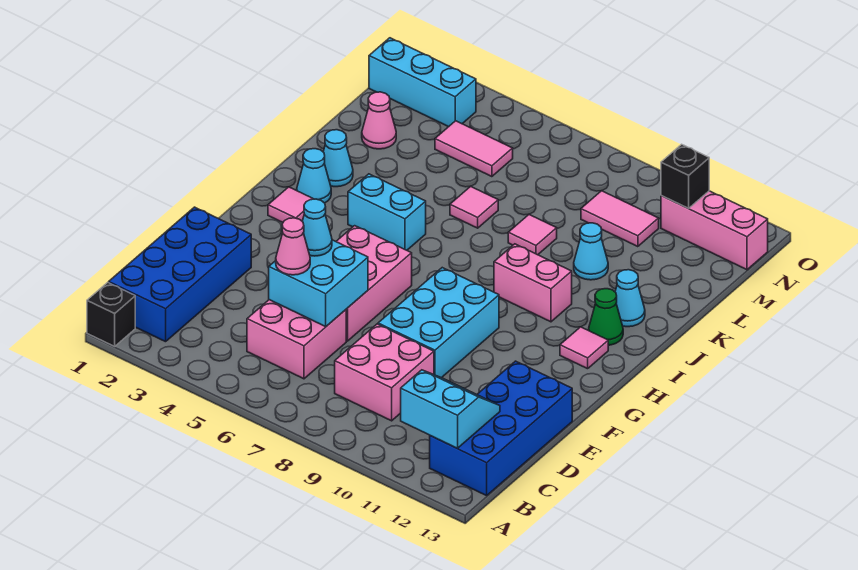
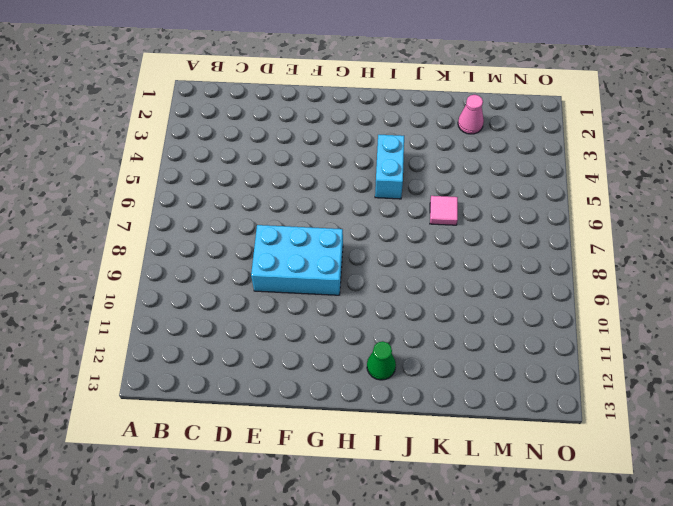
none -> black 1x1 brick [87,283,135,346]
none -> blue 2x4 brick [109,207,251,342]
none -> blue 2x4 brick [430,361,572,496]

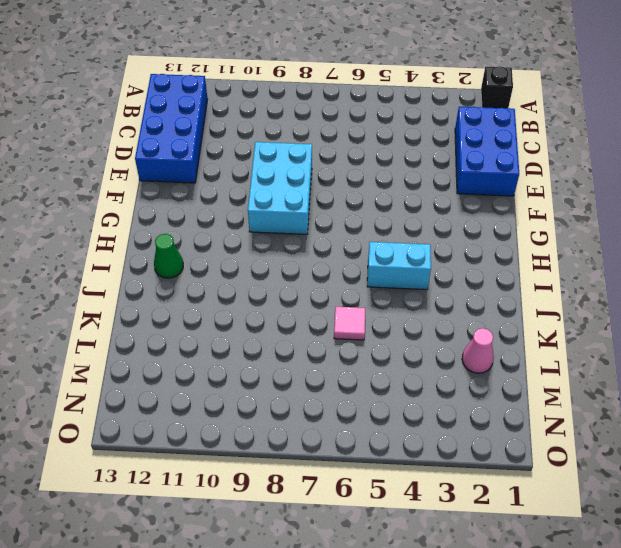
blue 2x3 brick [455,107,519,196] -> blue 2x4 brick [109,207,251,342]
none -> pink 2x2 brick [247,300,346,379]
none -> pink 2x2 brick [335,324,434,421]
none -> pink 2x3 brick [336,226,412,341]

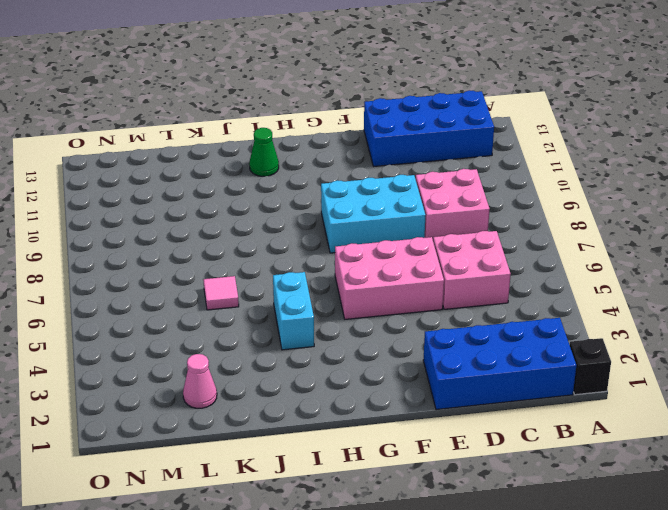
none -> pink 1x1 tile [268,187,313,222]
none -> pink 1x1 tile [560,327,608,369]
none -> cyan 1x1 cone [297,149,331,203]

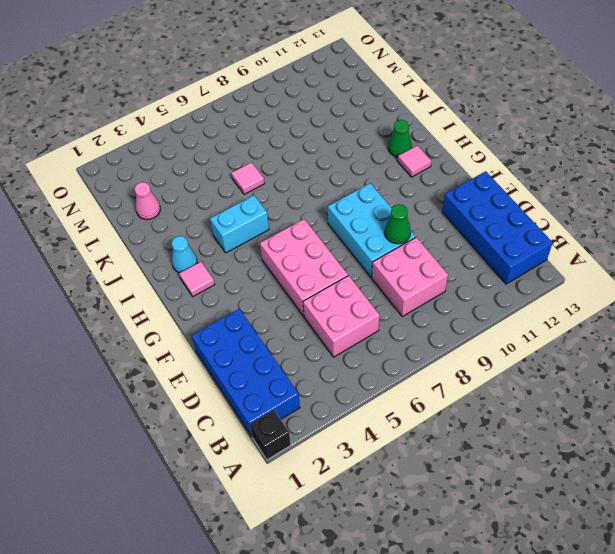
green 1x1 cone [385,204,411,244] -> none
none -> pink 1x2 brick [494,244,572,322]
none -> cyan 1x1 cone [323,130,353,187]
none -> cyan 1x1 cone [615,270,645,327]

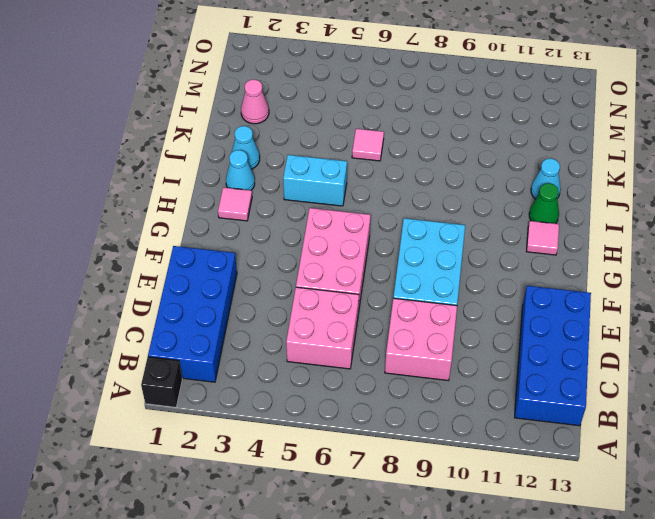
none -> pink 1x2 brick [494,244,572,322]
none -> pink 1x1 tile [508,214,557,255]
none -> cyan 1x1 cone [574,223,608,280]

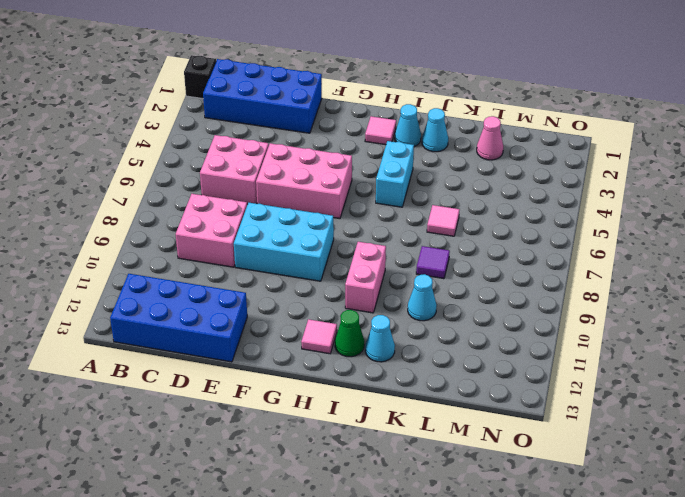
purple 1x1 tile [416,246,450,279] -> pink 1x1 tile [508,214,557,255]
none -> pink 1x2 tile [435,121,513,177]
none -> pink 1x2 tile [581,191,659,247]
none -> cyan 1x3 brick [369,38,476,127]

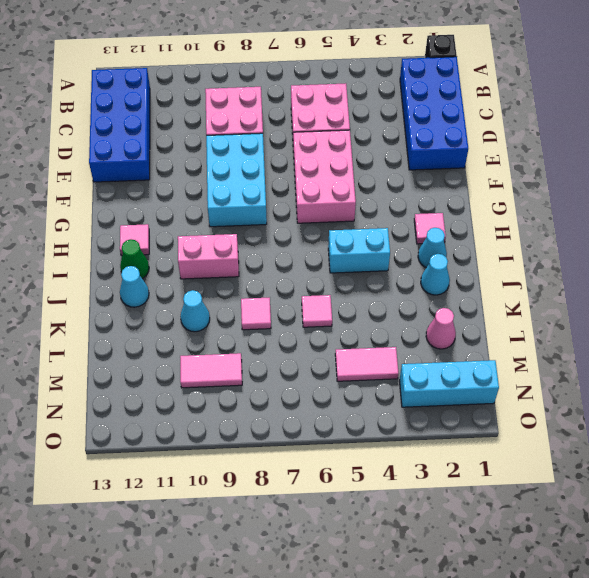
none -> pink 1x3 brick [661,191,768,270]
none -> cyan 2x2 slope [401,370,500,448]
none -> cyan 2x2 brick [269,240,368,327]

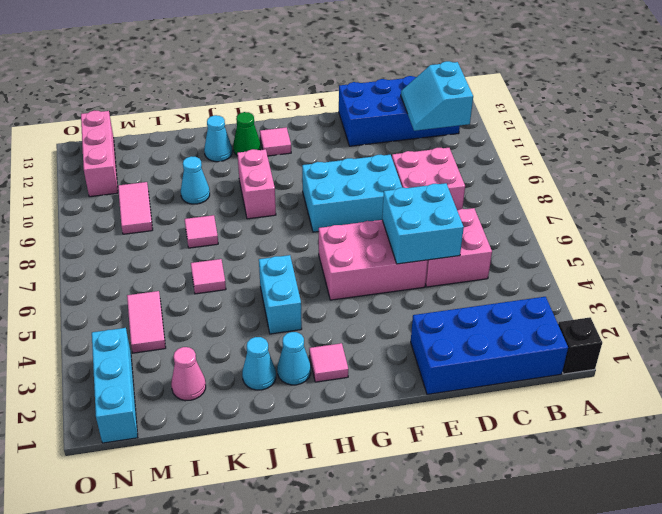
none -> black 1x1 brick [661,144,709,208]
none -> pink 1x1 cone [276,218,310,275]
none -> cyan 1x1 cone [302,199,332,256]

